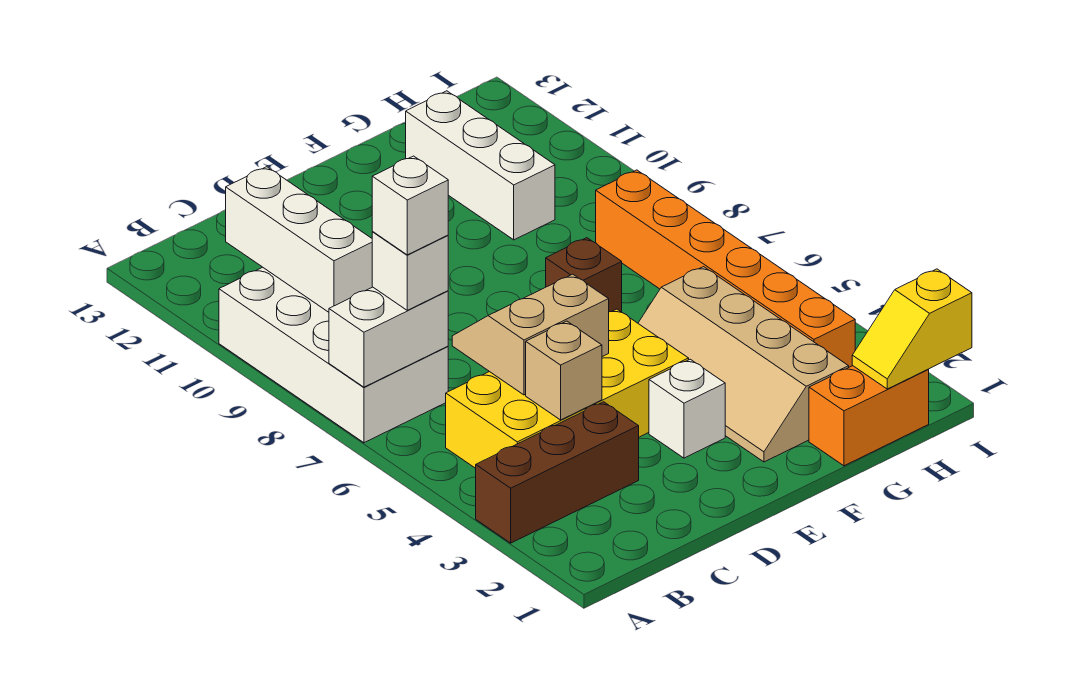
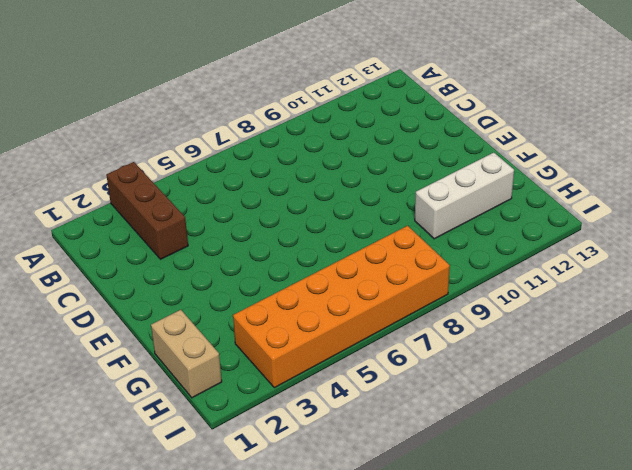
tan 1x2 brick [151,310,222,398] -> orange 1x2 brick [809,366,929,466]
orange 2x6 brick [233,226,450,388] -> orange 1x6 brick [596,170,855,367]
none -> white 2x4 brick [219,267,448,443]
none -> yellow 2x4 brick [446,309,689,468]
none -> white 1x1 brick [649,359,725,458]

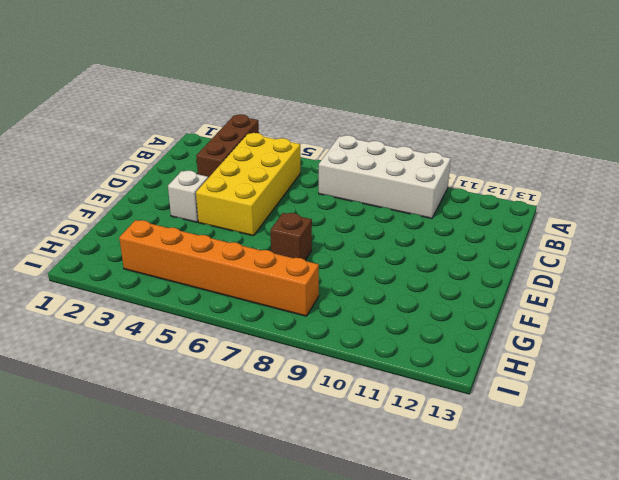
none -> tan 2x4 slope [638,267,849,462]
none -> orange 1x2 brick [809,366,929,466]
none -> white 1x3 brick [406,91,555,240]

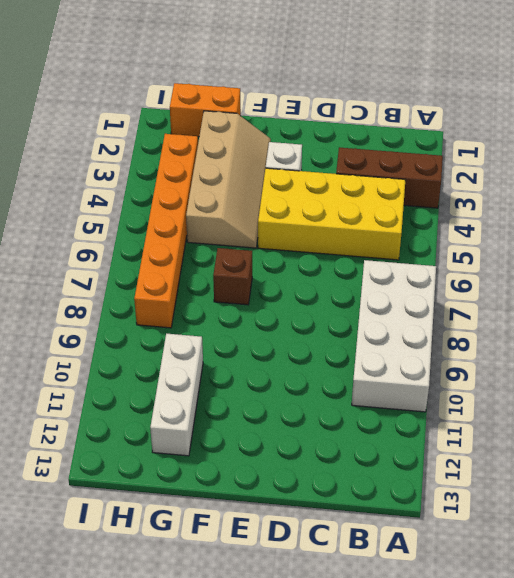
none -> white 1x2 brick [329,287,448,387]
none -> white 1x3 brick [226,167,372,312]
none -> tan 1x1 brick [526,321,602,420]

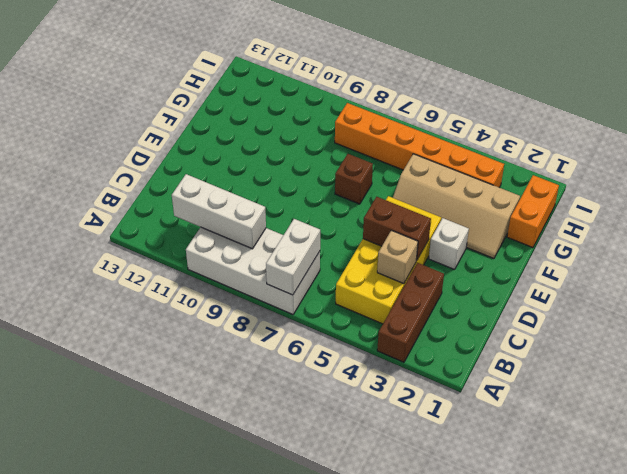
brown 1x2 brick [363,197,431,261] -> tan 2x2 slope [452,274,609,395]
none -> white 1x3 brick [406,91,555,240]
none -> yellow 1x2 slope [852,269,972,389]
none -> white 1x1 brick [372,232,448,310]

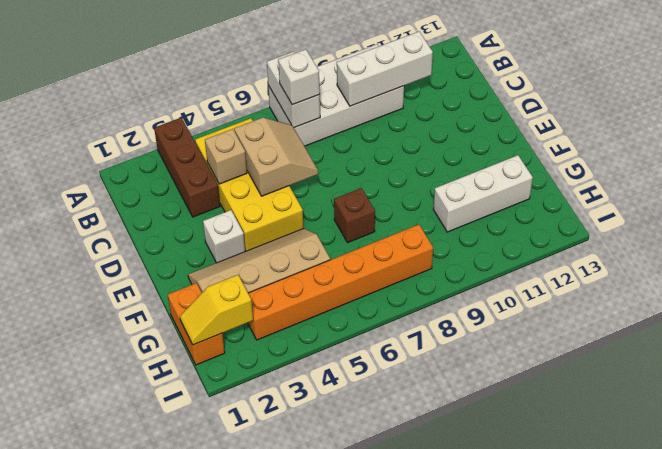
yellow 1x2 slope [180,275,253,345] -> yellow 1x2 slope turned to [852,269,972,389]
none -> white 1x1 brick [372,156,448,255]

